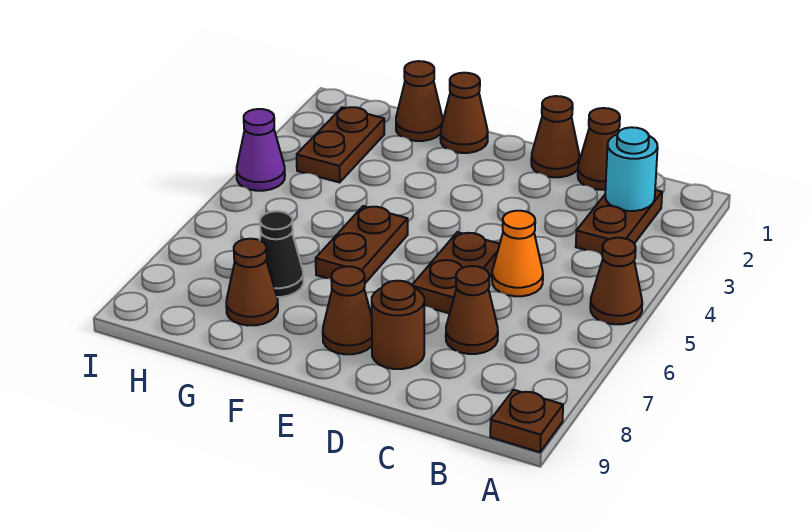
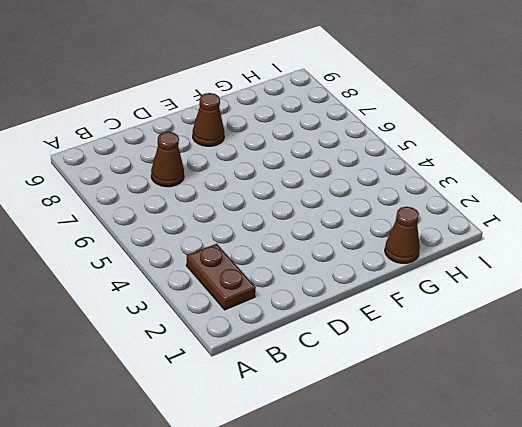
none -> brown 1x1 cone [590,238,642,324]
none -> brown 1x1 plate [490,390,563,452]
none -> brown 1x1 cone [578,108,620,190]

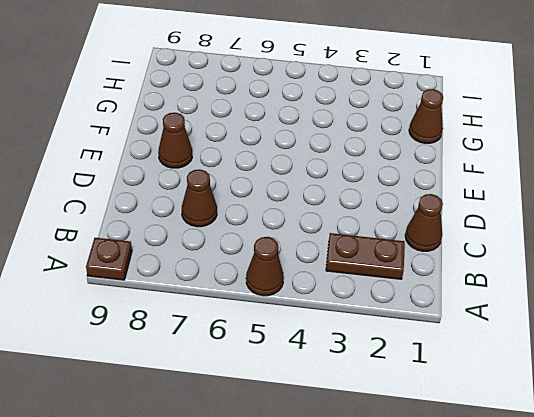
none -> orange 1x1 cone [492,211,543,296]
none -> brown 1x1 cone [531,96,580,177]
none -> brown 1x2 plate [412,232,500,313]

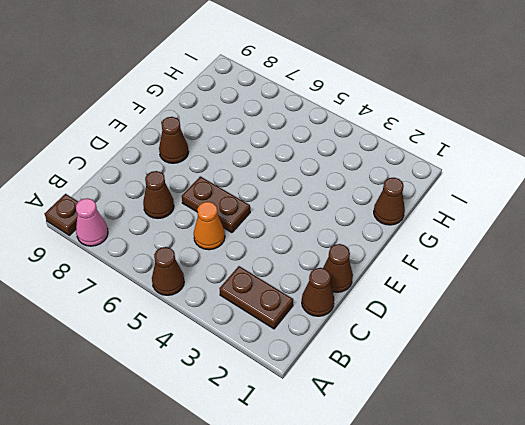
pink 1x1 cone [76,198,108,246] -> none
none -> brown 1x1 round brick [372,281,424,369]
none -> brown 1x1 cone [440,73,488,153]
none -> brown 1x2 plate [316,206,408,283]

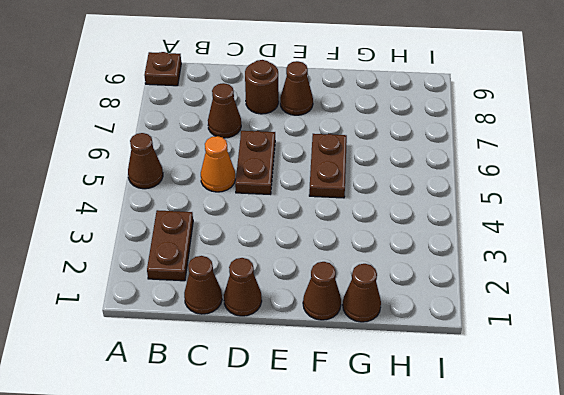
none -> black 1x1 cone [260,211,303,297]
none -> brown 1x1 cone [226,239,278,326]
none -> brown 1x2 plate [297,107,384,182]

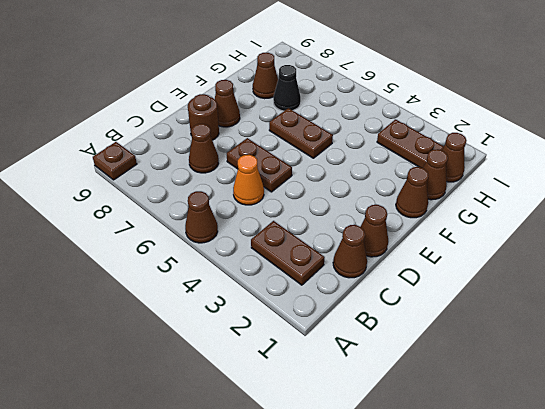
brown 1x1 cone [442,133,467,182] -> none
none -> purple 1x1 cone [237,109,285,191]
none -> cyan 1x1 round brick [605,127,658,211]

